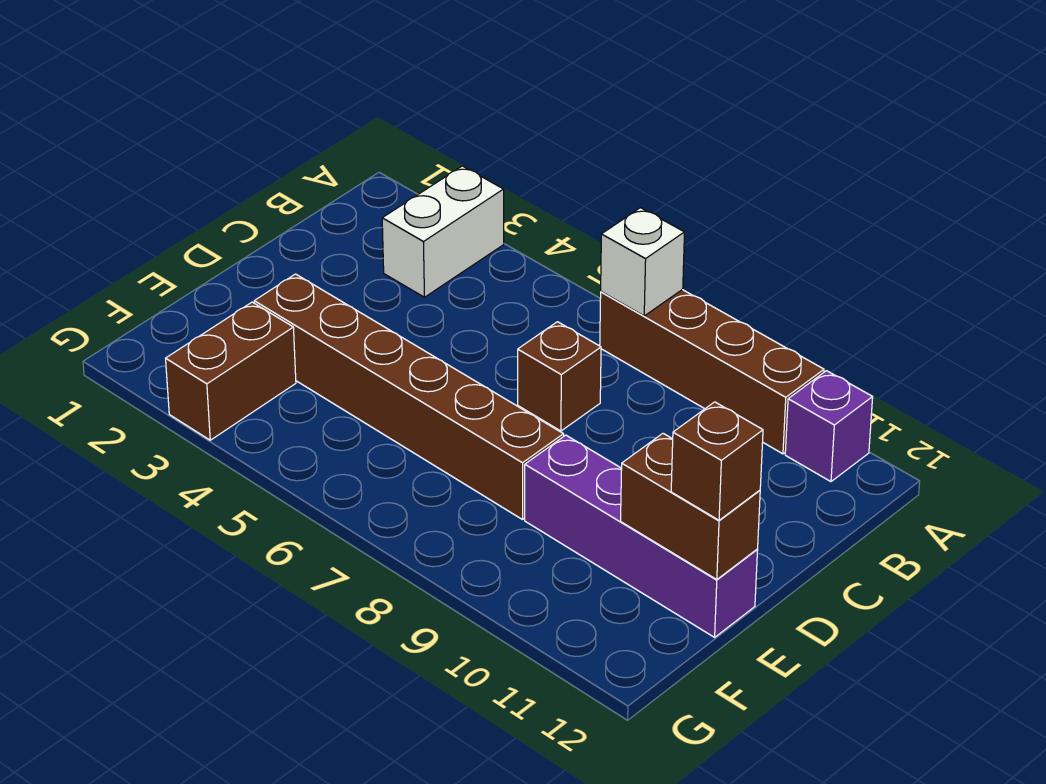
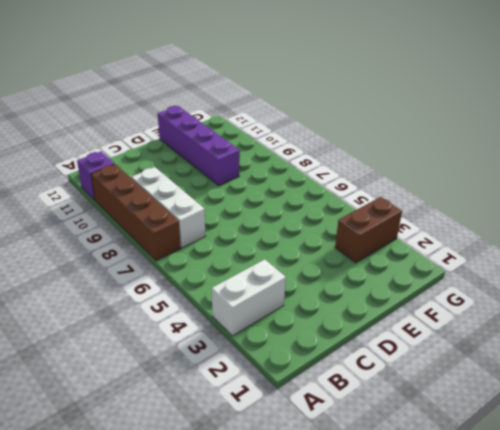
white 1x3 brick [131,167,205,248] -> none
none -> brown 1x1 brick [518,322,601,431]
none -> brown 1x6 brick [254,274,564,520]

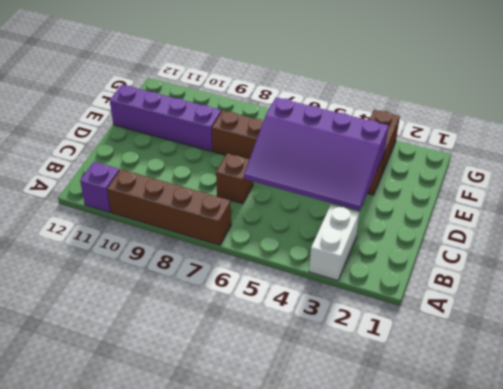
purple 3x4 slope [244,97,388,211] -> none
none -> white 1x1 brick [601,208,684,316]
none -> brown 1x2 brick [621,433,760,580]

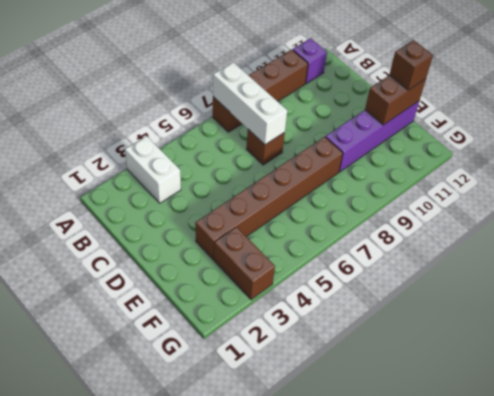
white 1x3 brick [213,62,287,145] -> white 1x1 brick [601,208,684,316]

